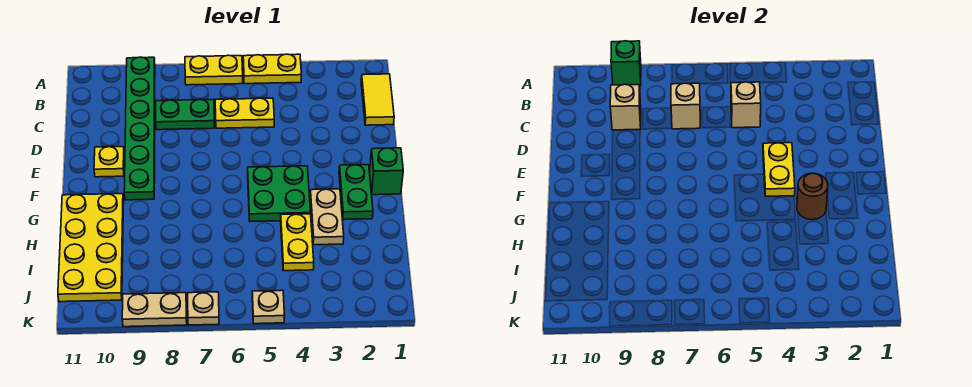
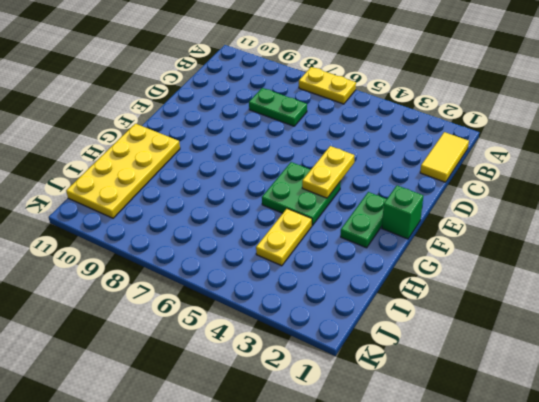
none -> yellow 1x2 plate [243,54,301,84]
none -> green 1x6 plate [124,57,155,200]
none -> yellow 1x2 plate [215,98,274,128]

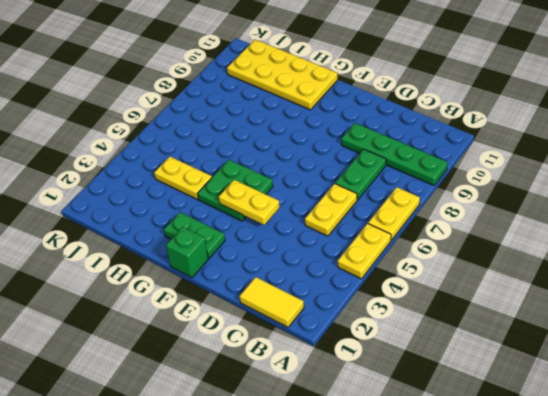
green 1x4 plate [341,123,447,186] -> green 1x6 plate [124,57,155,200]
none -> yellow 1x1 plate [94,147,124,177]
none -> tan 1x2 plate [310,189,344,245]
none -> tan 1x1 plate [252,290,285,324]

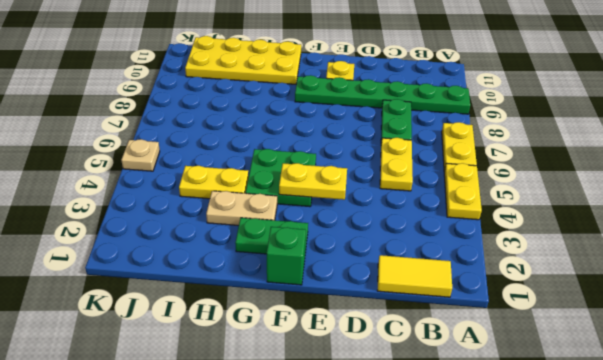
none -> tan 1x1 plate [188,292,219,325]
none -> tan 1x2 plate [122,293,187,327]
none -> green 1x1 brick [611,41,641,85]

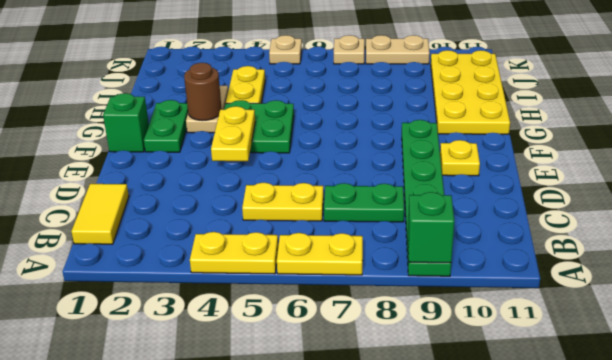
none -> tan 1x1 brick [731,82,761,128]
none -> tan 1x1 brick [671,83,700,129]
none -> tan 1x1 brick [610,84,641,130]

